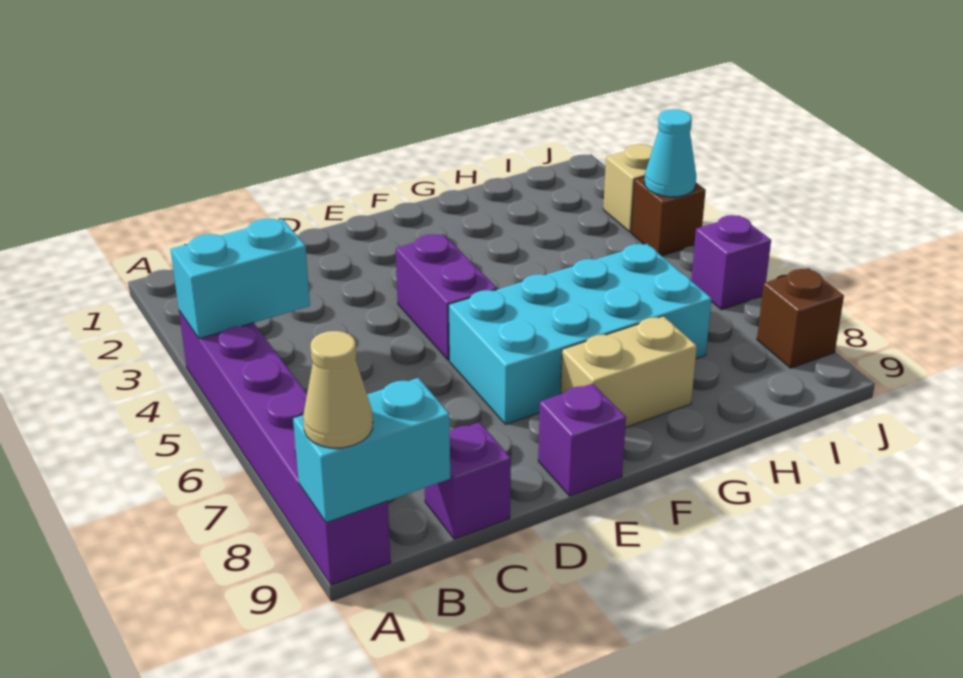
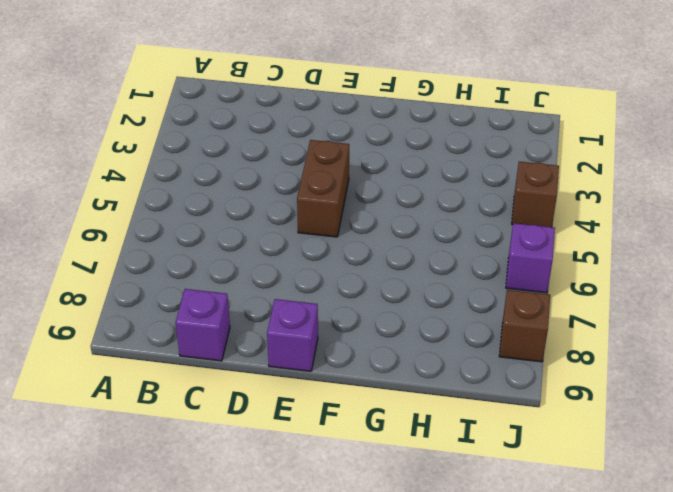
brown 1x2 brick [297,140,349,237] -> purple 1x2 brick [396,234,497,360]
none -> purple 1x6 brick [179,311,391,585]
none -> cyan 2x4 brick [449,244,712,424]
none -> tan 1x2 brick [560,316,697,428]

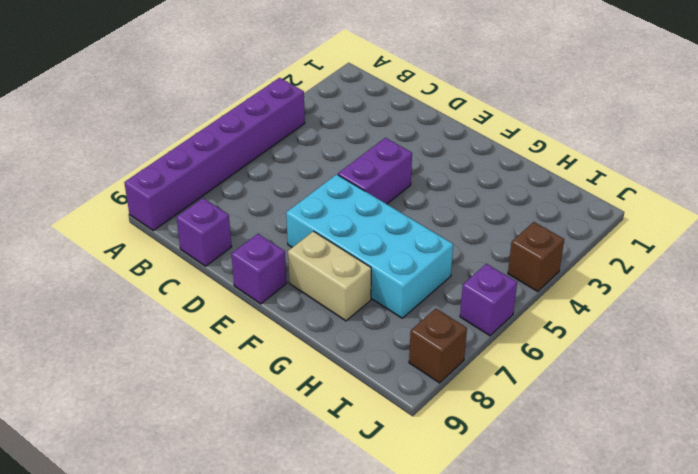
none -> tan 1x1 brick [603,144,653,232]
none -> cyan 1x2 brick [171,219,310,339]
none -> cyan 1x2 brick [293,378,450,523]

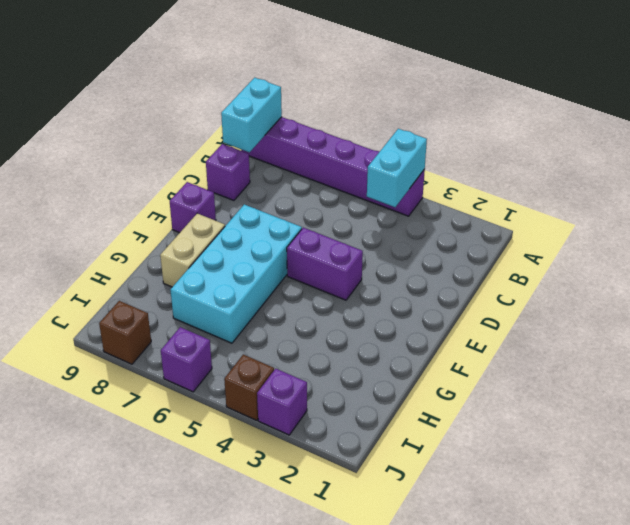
purple 1x1 brick [257,369,307,435] -> tan 1x1 brick [603,144,653,232]
none -> cyan 1x1 cone [644,109,696,197]
none -> tan 1x1 cone [303,331,373,448]

